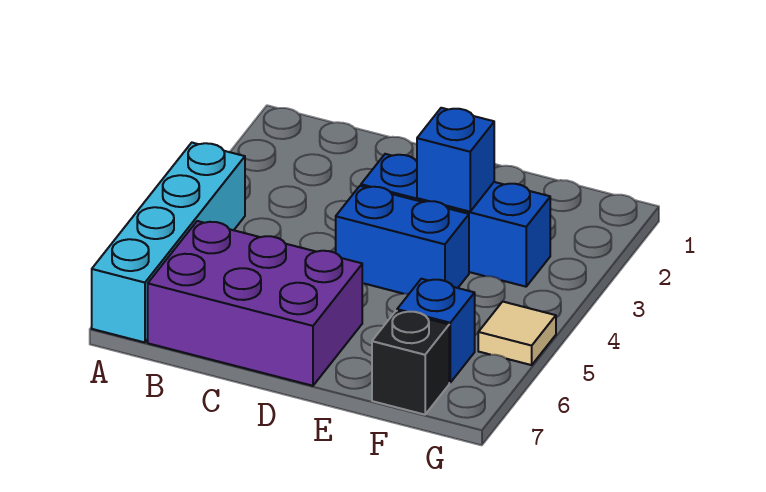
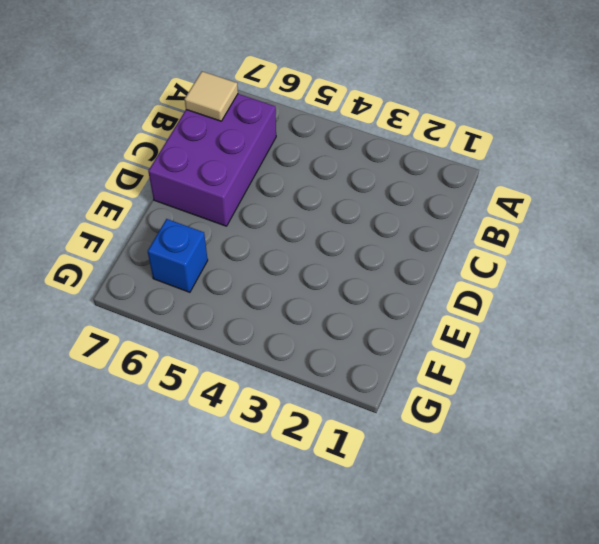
tan 1x1 tile [185,71,238,121] -> tan 1x1 tile moved to [478,302,556,365]
none -> cyan 1x4 brick [92,143,245,342]
none -> blue 1x3 brick [361,154,550,287]

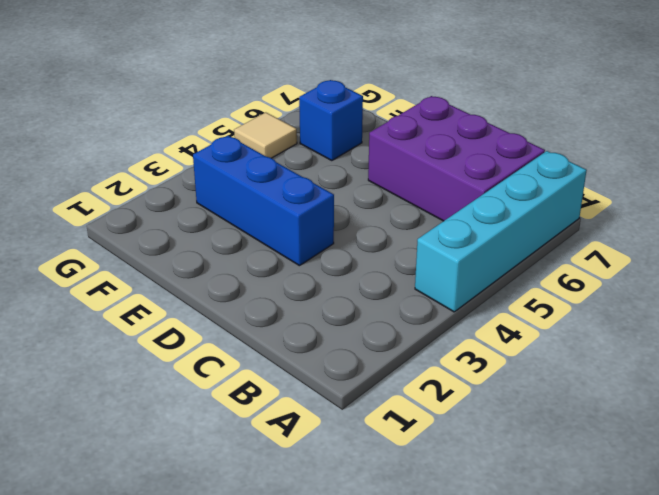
none -> blue 1x2 brick [336,186,469,294]
none -> black 1x1 brick [372,311,449,415]

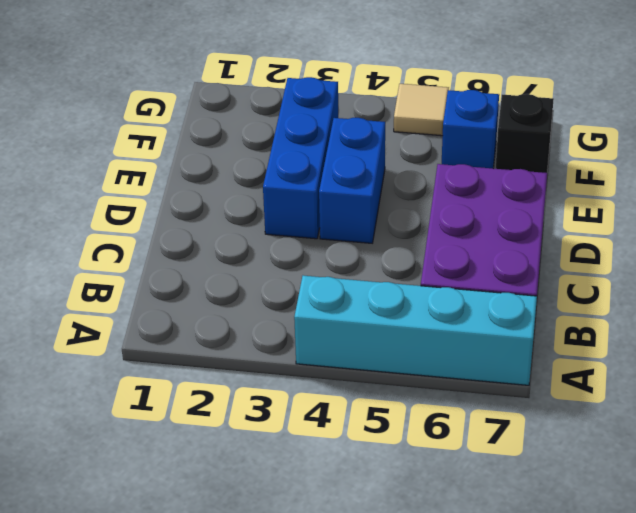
none -> blue 1x1 brick [417,108,494,212]

